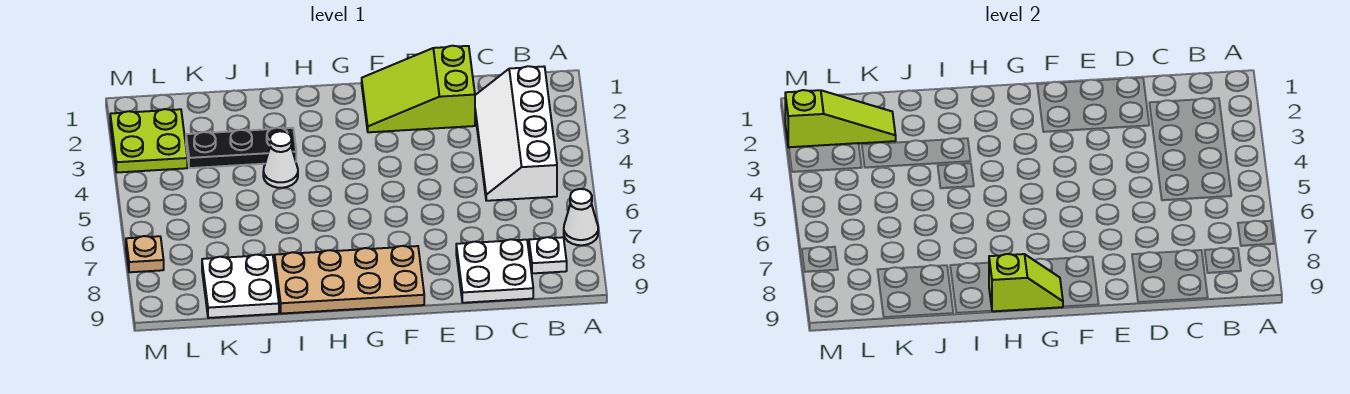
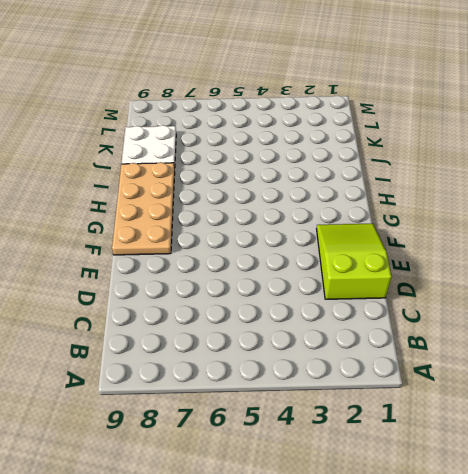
none -> white 1x1 cone [564,189,598,245]
none -> white 2x4 slope [475,66,557,201]
none -> white 1x1 plate [529,237,567,273]

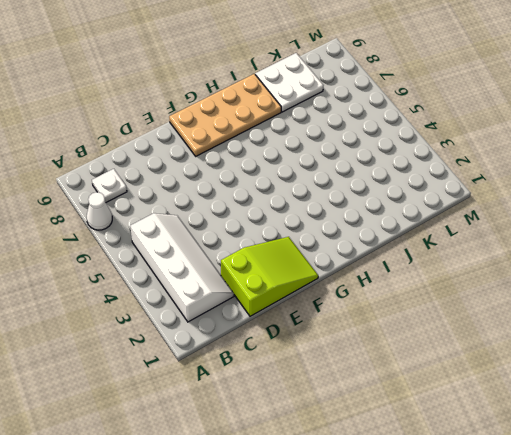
none -> white 2x2 plate [456,239,533,303]
none -> black 1x3 plate [186,128,296,168]
none -> white 1x1 cone [263,131,298,188]

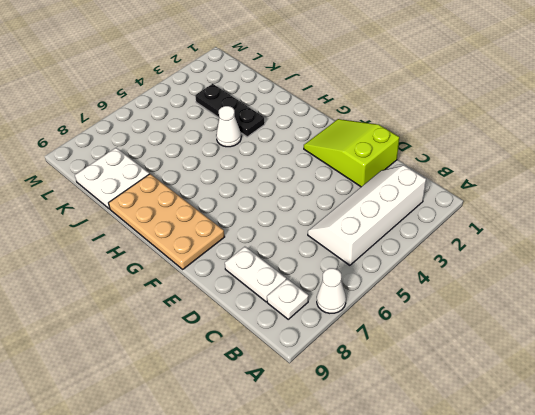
white 1x2 plate [225,247,286,302] -> white 2x2 plate [456,239,533,303]
none -> lime 2x2 plate [110,109,187,172]
none -> tan 1x1 plate [126,236,164,272]
none -> lime 1x2 slope [989,254,1063,311]

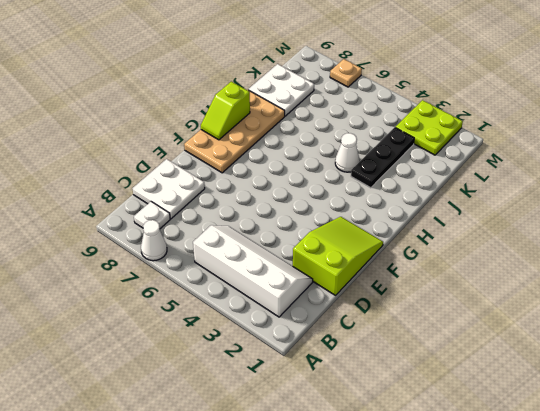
none -> lime 1x3 slope [785,90,896,147]

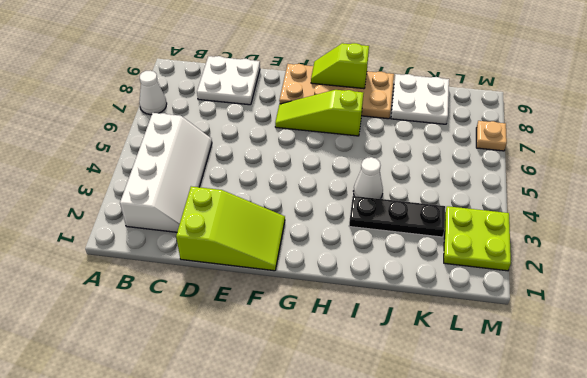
lime 1x3 slope [275,90,363,136] -> lime 1x3 slope moved to [785,90,896,147]
none -> white 1x1 plate [529,237,567,273]

